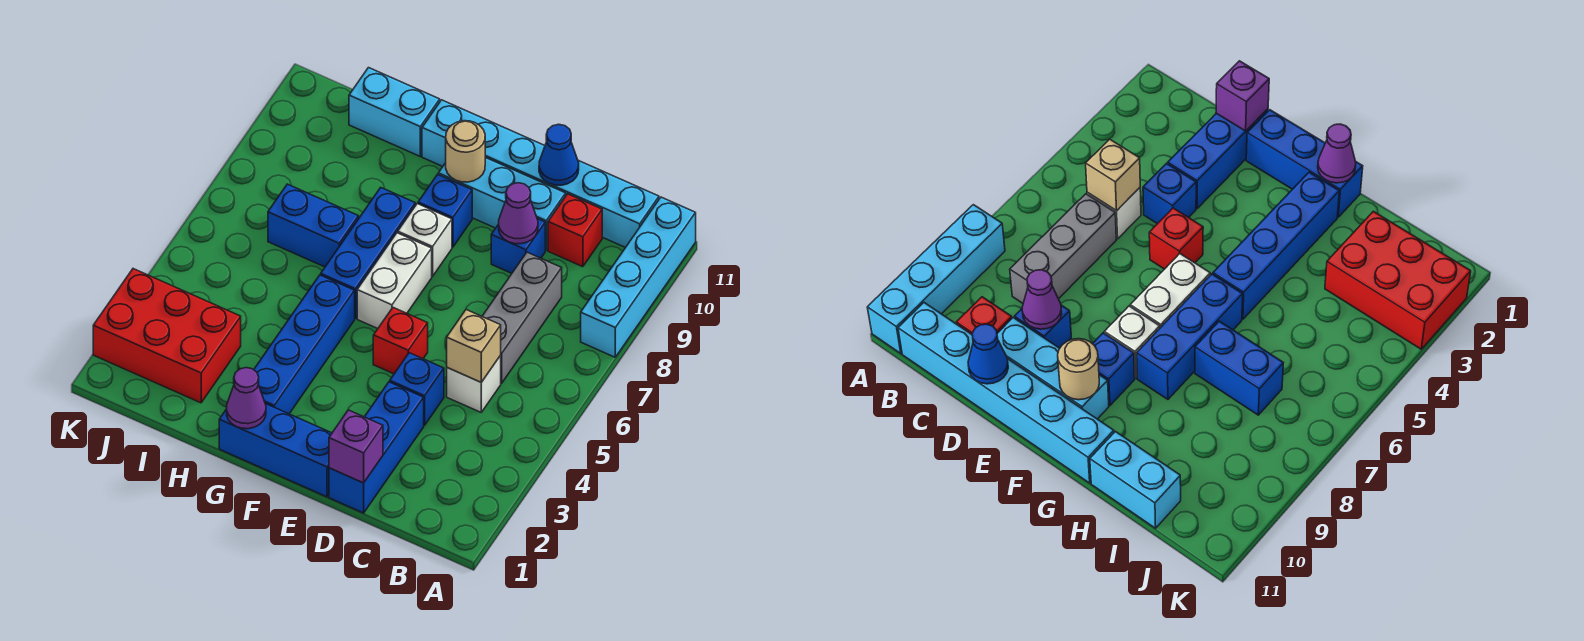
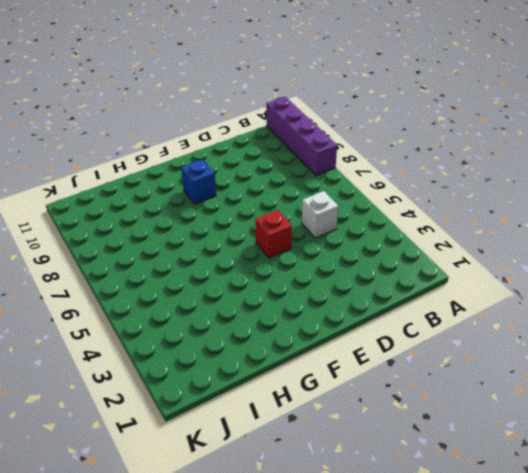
purple 1x4 brick [266,97,337,175] -> cyan 1x4 brick [581,197,696,357]
none -> cyan 1x6 brick [422,100,659,248]
none -> grey 1x3 brick [482,252,562,383]
none -> red 1x1 brick [548,194,602,267]

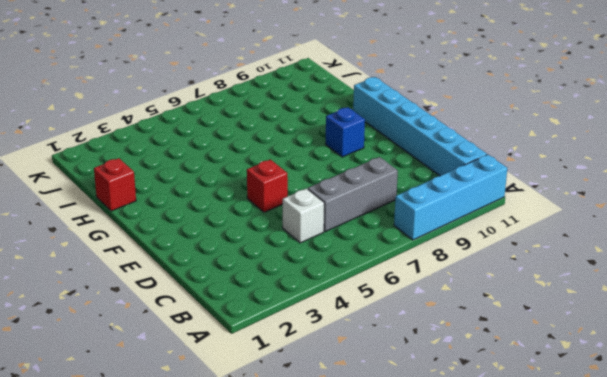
red 1x1 brick [94,158,136,211] -> red 1x1 brick moved to [548,194,602,267]
none -> blue 1x3 brick [329,382,424,513]
none -> blue 1x1 brick [390,353,444,426]
none -> blue 1x1 brick [491,219,545,273]

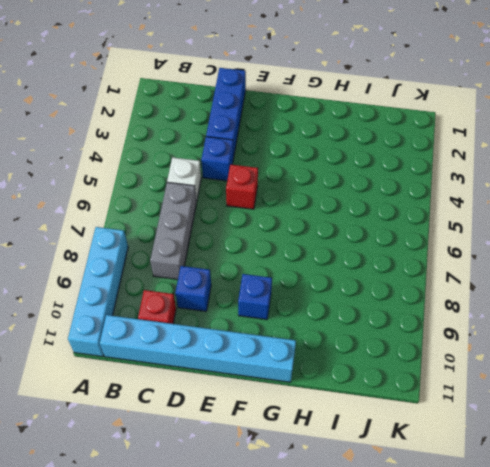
none -> cyan 1x3 brick [438,157,566,250]
none -> blue 1x3 brick [219,404,332,497]
none -> white 1x2 brick [357,233,432,329]

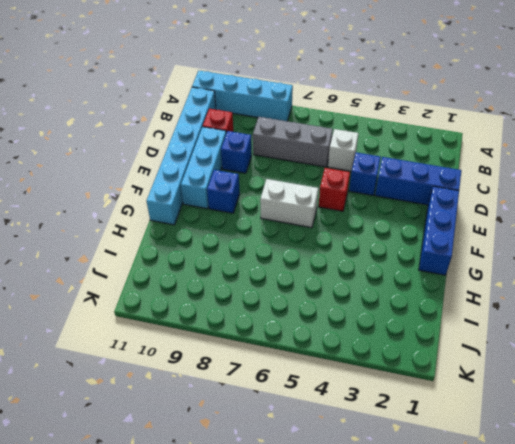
none -> white 1x1 brick [398,204,452,276]
none -> blue 1x4 brick [254,275,355,414]
none -> blue 1x3 brick [321,188,415,318]

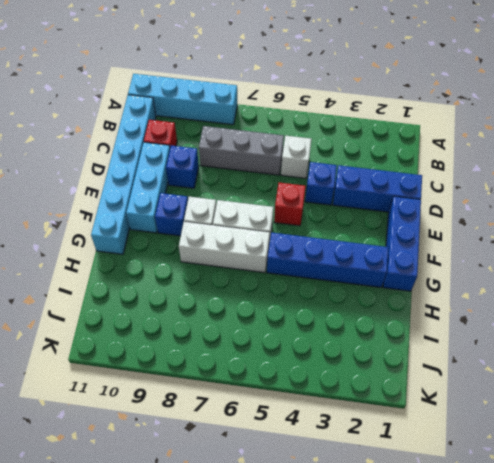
white 1x3 brick [179,222,270,273] -> blue 1x3 brick [321,188,415,318]
none -> blue 1x2 brick [268,184,359,267]
none -> cyan 1x2 brick [349,68,440,156]
none -> red 2x3 brick [93,269,241,403]

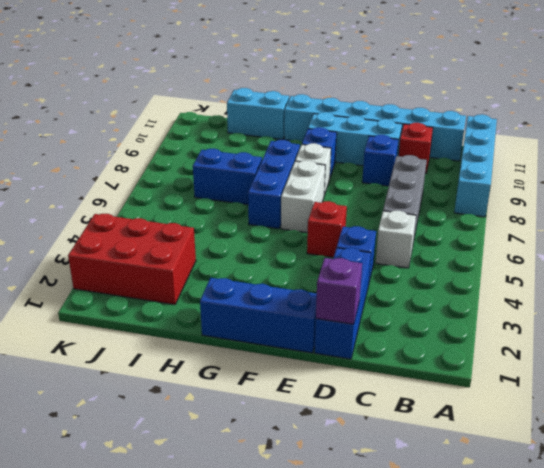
none -> blue 1x4 brick [254,275,355,414]
none -> tan 1x1 brick [447,310,501,382]
none -> purple 1x1 cone [499,183,538,244]

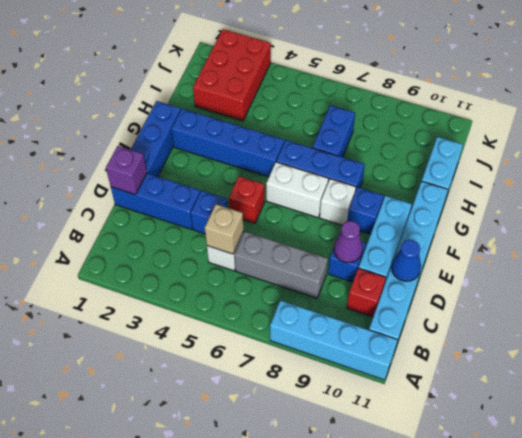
none -> tan 1x1 round brick [446,121,485,182]
none -> purple 1x1 cone [227,368,266,429]

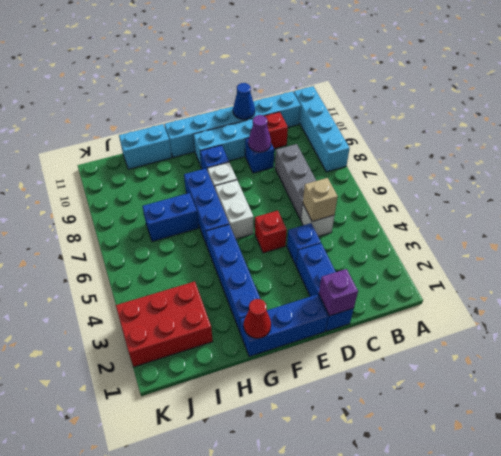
red 1x1 cone [244,299,271,338] -> purple 1x1 cone [227,368,266,429]
none -> tan 1x1 round brick [446,121,485,182]

